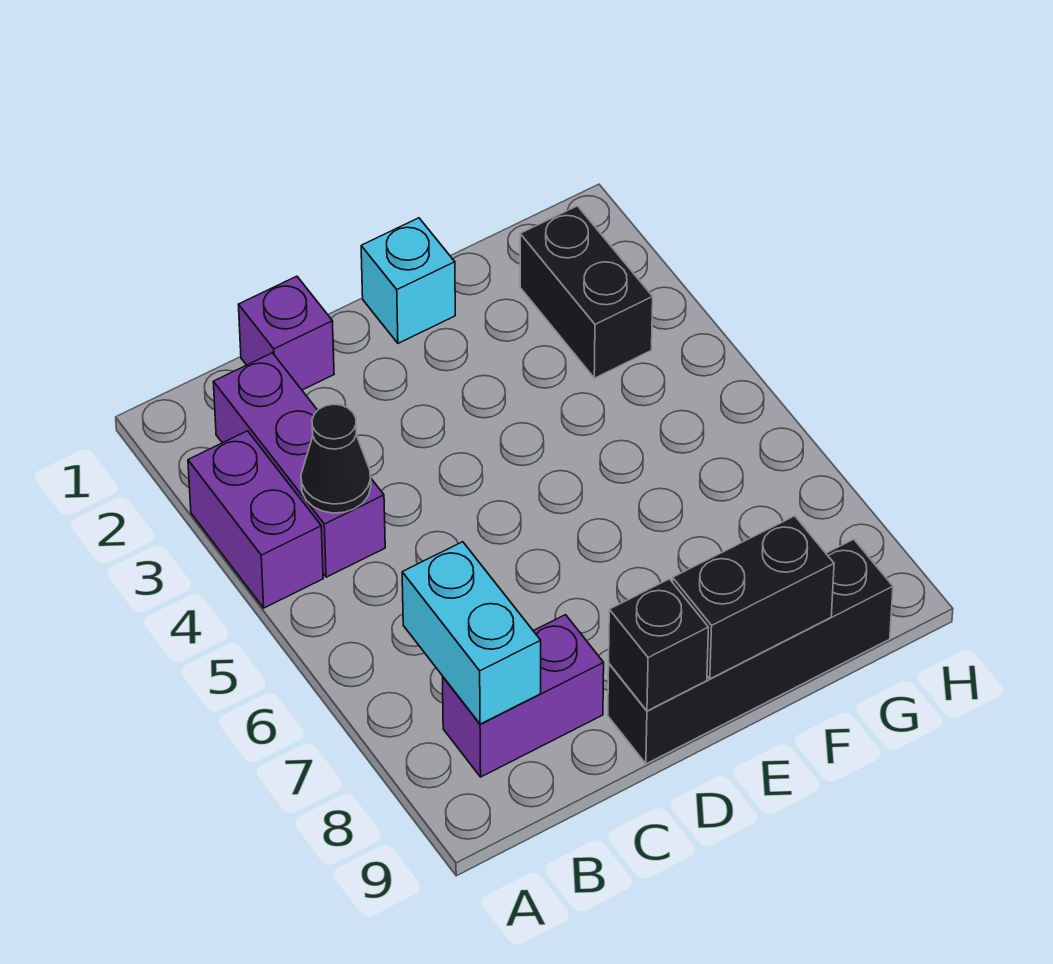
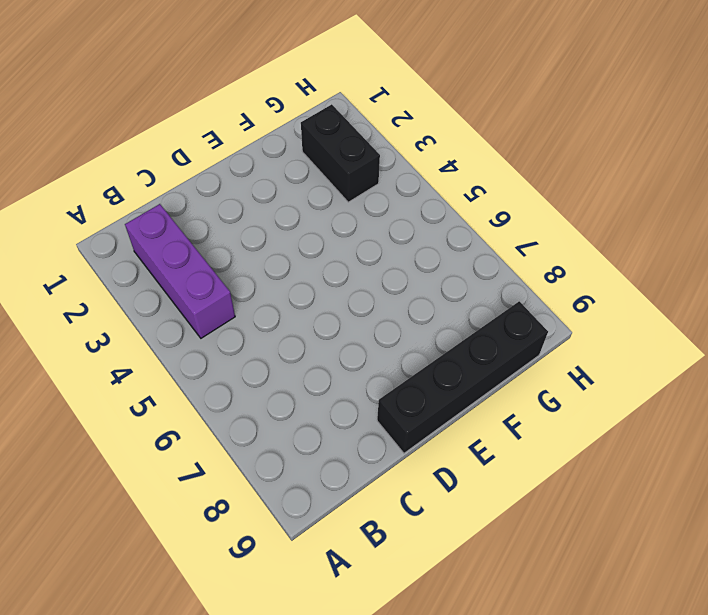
none -> purple 1x2 brick [188,431,323,608]
none -> purple 1x2 brick [443,615,604,777]

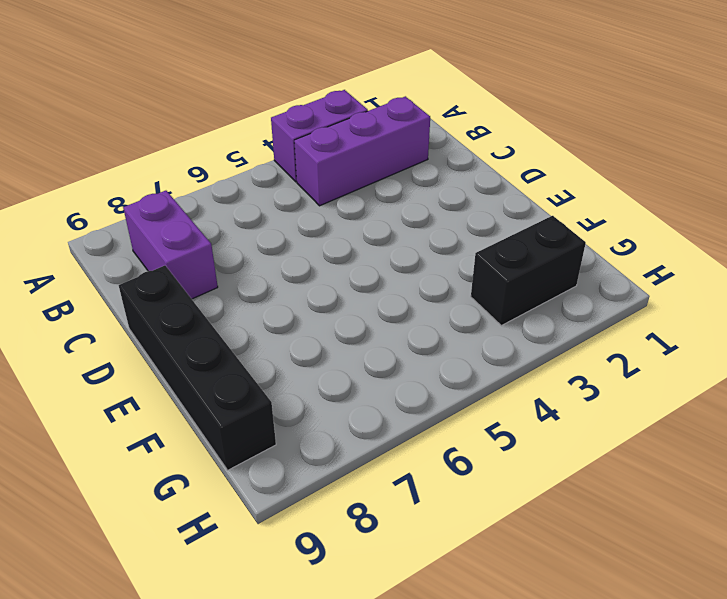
none -> purple 1x1 brick [238,276,334,390]
none -> cyan 1x1 brick [361,218,455,343]

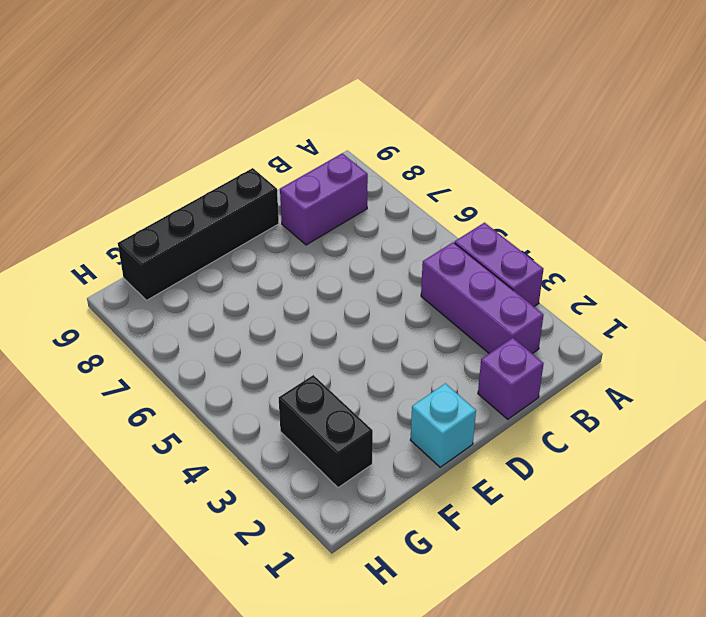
none -> black 1x1 cone [301,404,371,513]
none -> cyan 1x2 brick [402,542,541,724]

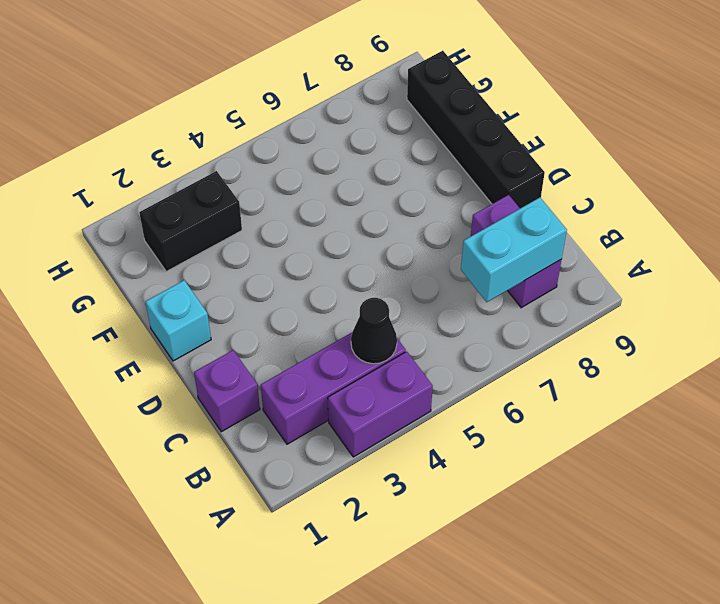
none -> black 1x1 brick [609,579,709,711]
none -> black 1x2 brick [672,516,834,679]

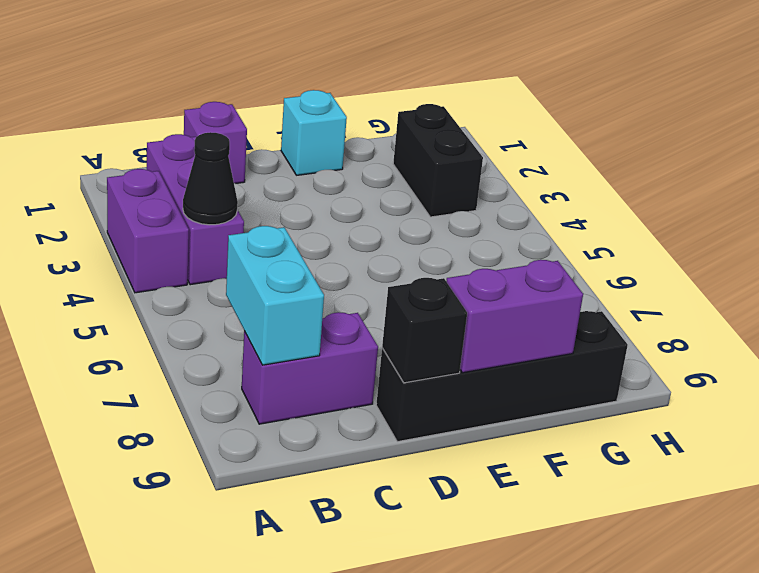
purple 1x2 brick [446,260,583,373] -> black 1x2 brick [672,516,834,679]

